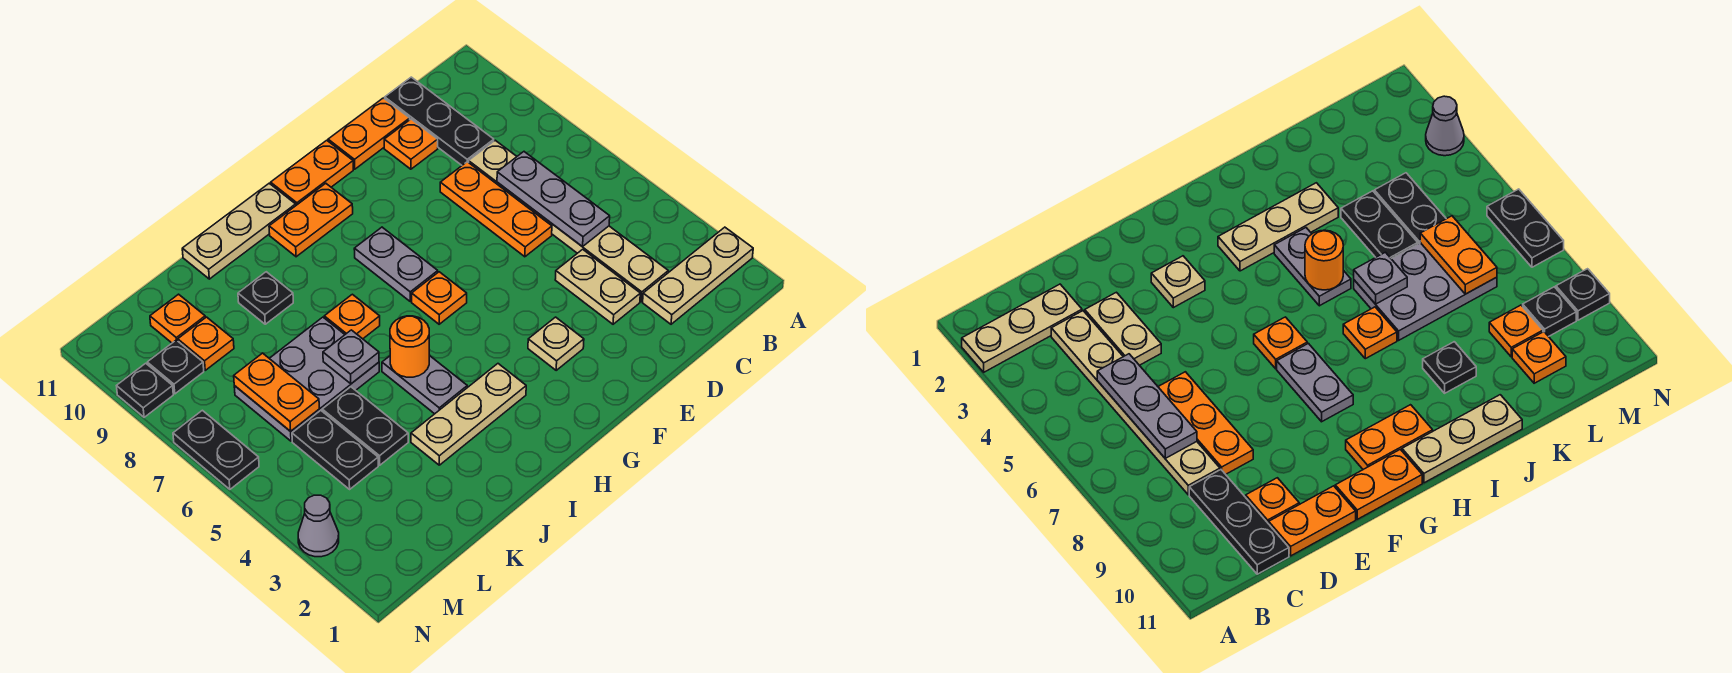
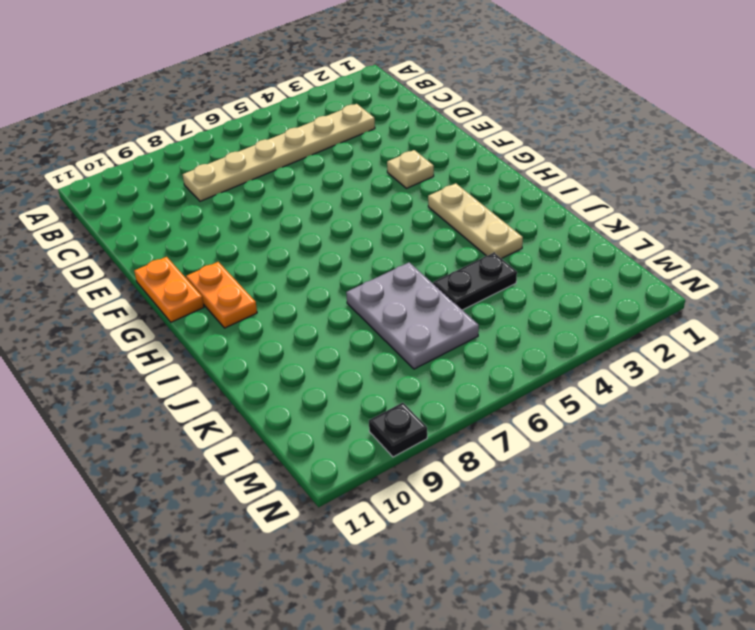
none -> tan 1x3 plate [643,227,753,324]
none -> black 1x3 plate [385,77,494,165]
none -> tan 1x2 plate [555,249,640,324]
none -> orange 1x3 plate [440,162,552,257]

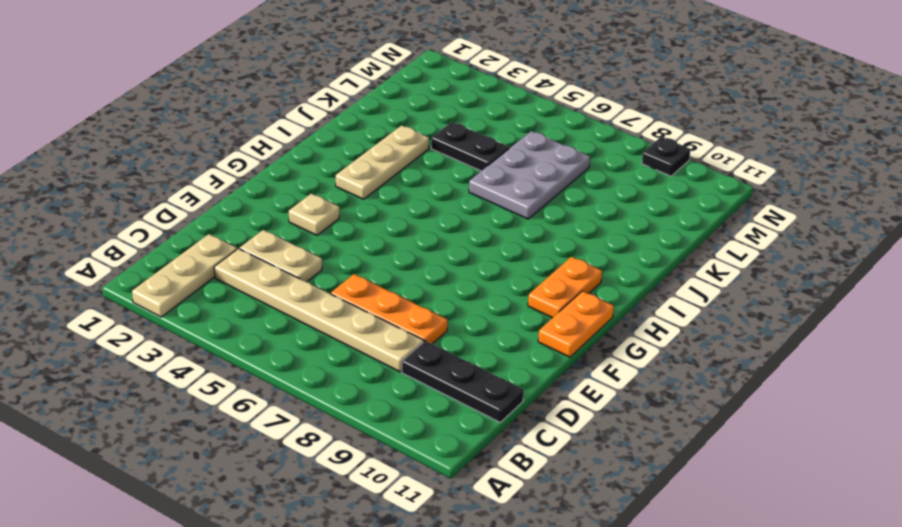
none -> orange 1x1 plate [384,119,438,169]
none -> orange 1x2 plate [328,98,410,169]
none -> orange 1x1 plate [412,272,467,324]
none -> grey 1x2 plate [354,227,438,301]

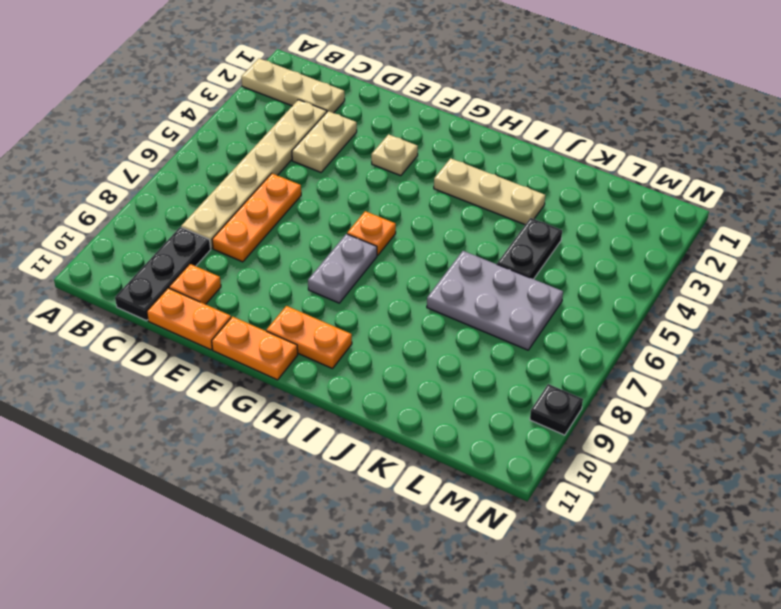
none -> tan 1x3 plate [182,183,296,279]
none -> grey 1x2 plate [382,355,467,414]
none -> orange 1x1 plate [324,294,380,339]
none -> black 1x1 plate [238,272,293,324]

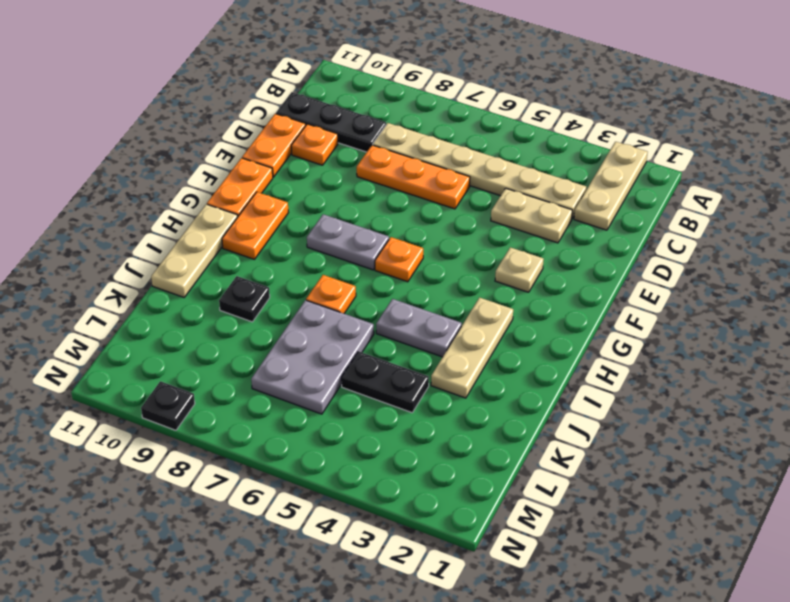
none -> black 1x2 plate [292,411,378,489]
none -> orange 1x1 plate [178,317,234,370]
none -> orange 1x1 plate [150,294,205,343]
none -> black 1x1 plate [147,340,204,394]

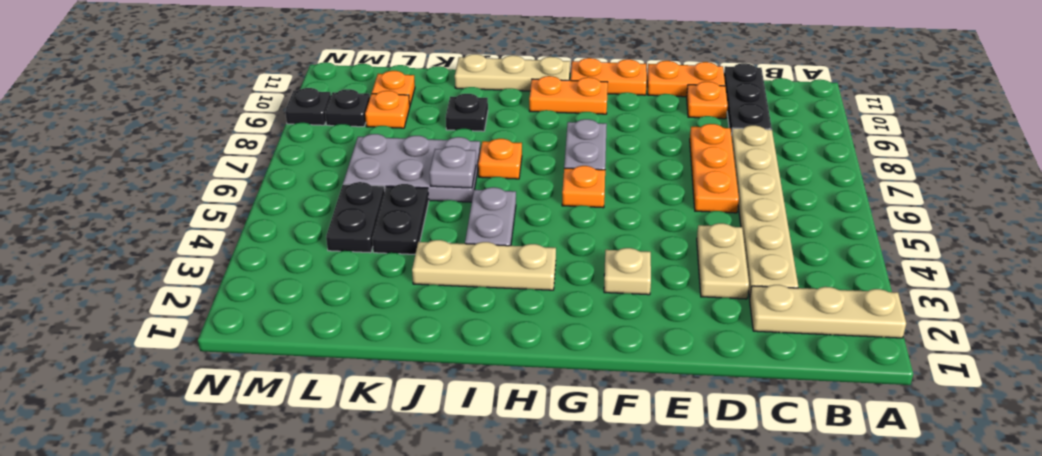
none -> grey 1x1 cone [298,495,339,557]
none -> black 1x2 plate [173,410,259,489]
none -> grey 1x3 plate [497,152,610,247]
none -> orange 1x1 round brick [390,316,429,377]

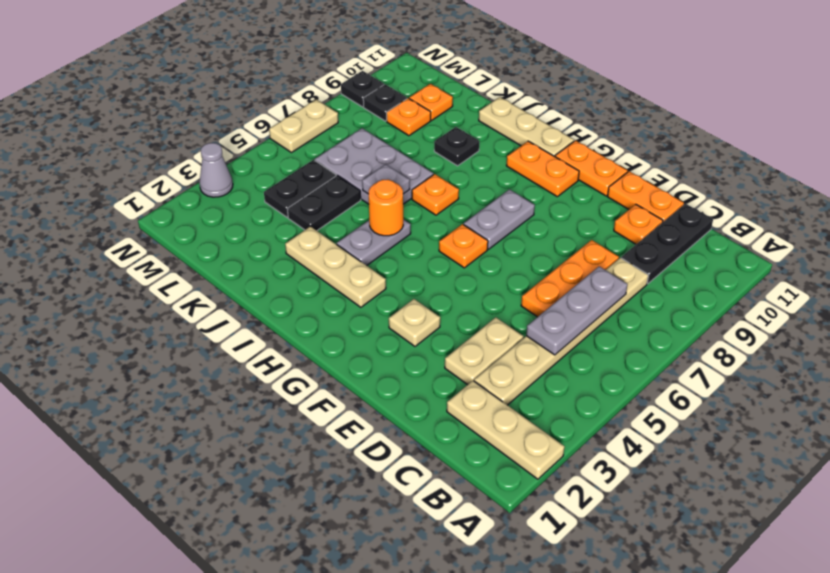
tan 1x2 plate [269,99,338,153] -> black 1x2 plate [173,410,259,489]
none -> orange 1x2 plate [234,353,319,431]

